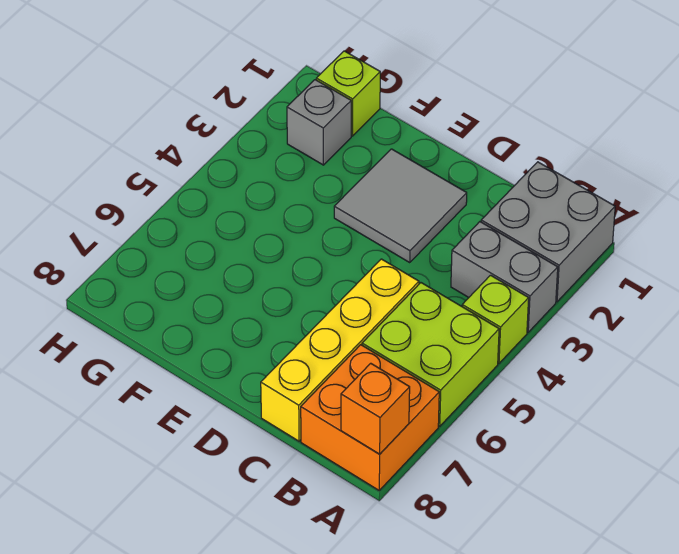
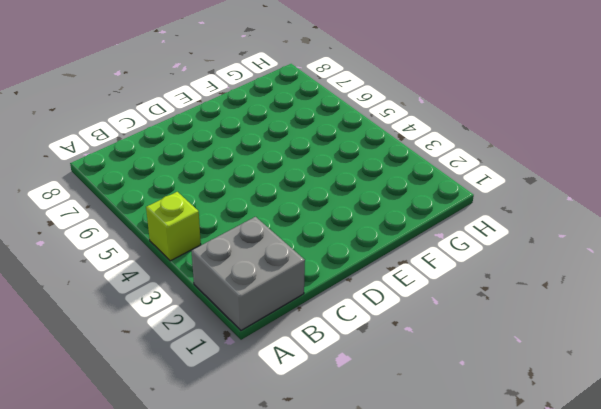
none -> grey 1x2 brick [451,222,558,332]
none -> lime 2x2 brick [362,283,499,426]

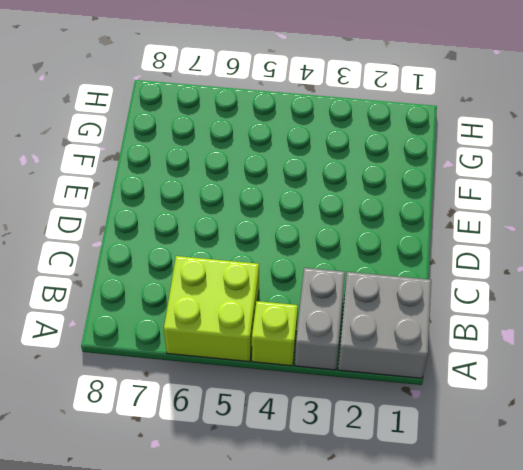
none -> orange 2x2 brick [301,345,439,490]
none -> yellow 1x4 brick [261,259,419,441]

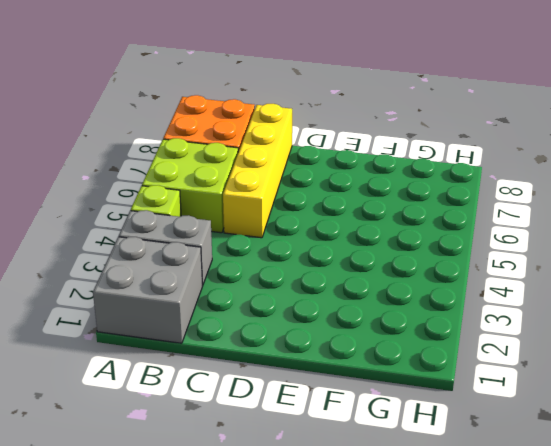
none -> grey 2x2 tile [334,149,467,262]
none -> lime 1x1 brick [316,51,380,136]

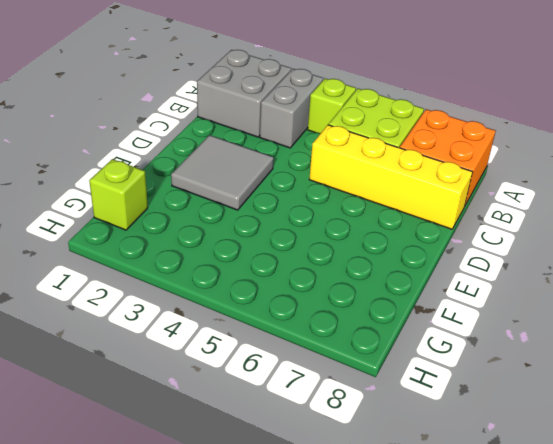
none -> grey 1x1 brick [287,80,351,165]
none -> orange 1x1 brick [341,363,410,454]

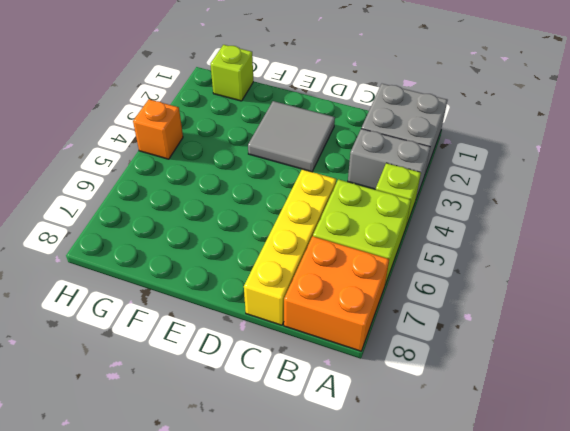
orange 1x1 brick [133,99,183,159] -> orange 1x1 brick moved to [341,363,410,454]
none -> grey 1x1 brick [287,80,351,165]

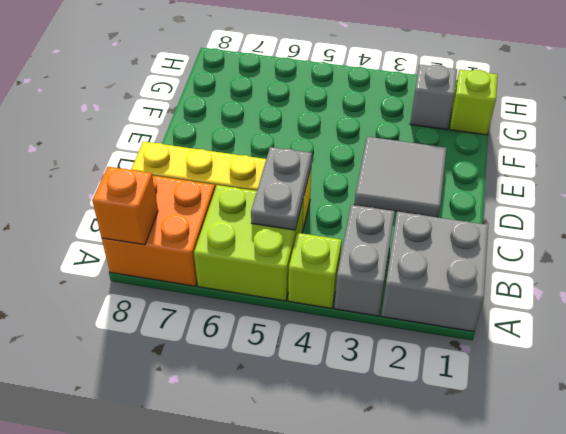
grey 1x2 plate [251,147,312,230] -> none

